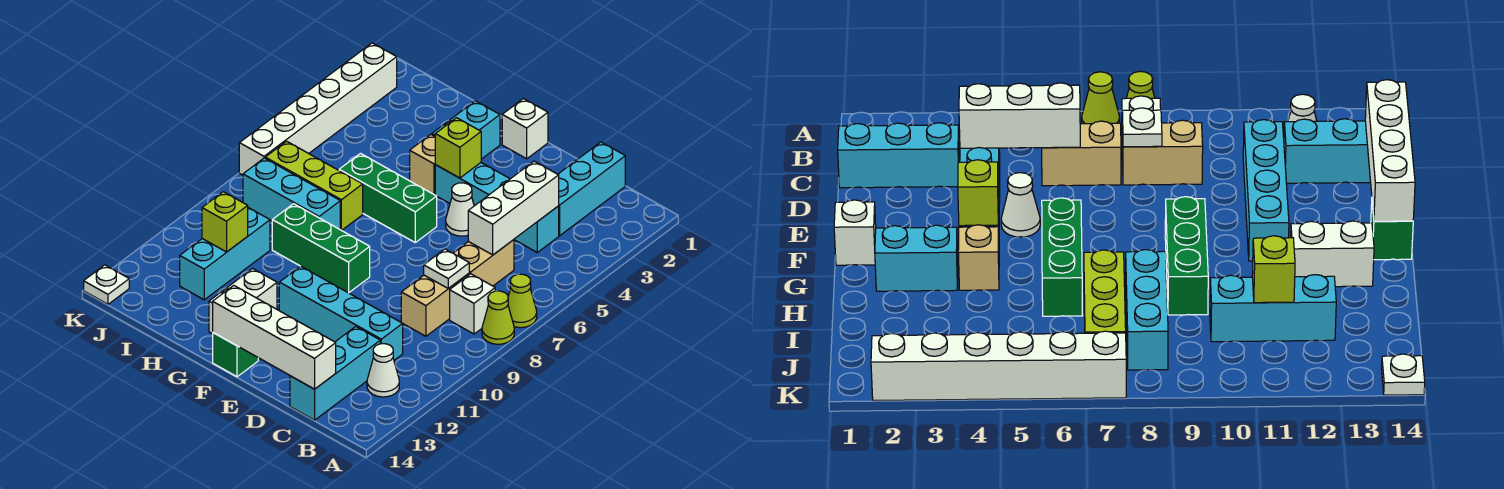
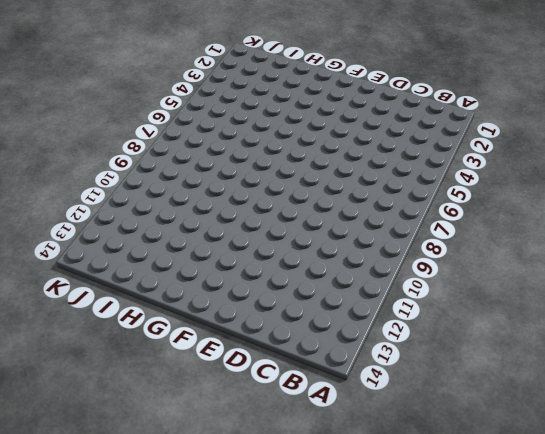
none -> lime 1x1 cone [508,274,537,328]
none -> lime 1x1 cone [482,291,514,344]
none -> white 1x1 brick [450,274,495,334]

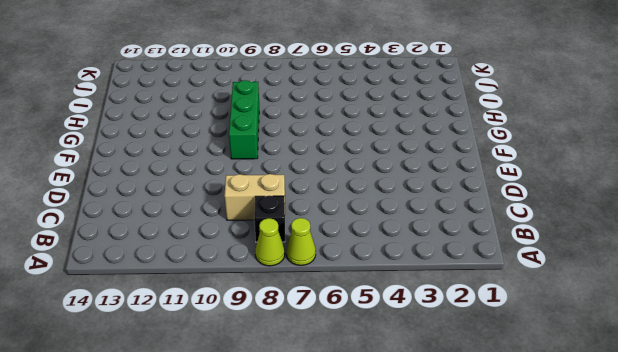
black 1x1 brick [254,196,285,242] -> white 1x1 brick [450,274,495,334]
none -> white 1x1 cone [367,344,399,397]
none -> cyan 1x3 brick [558,142,625,236]
none -> cyan 1x4 brick [435,163,559,252]

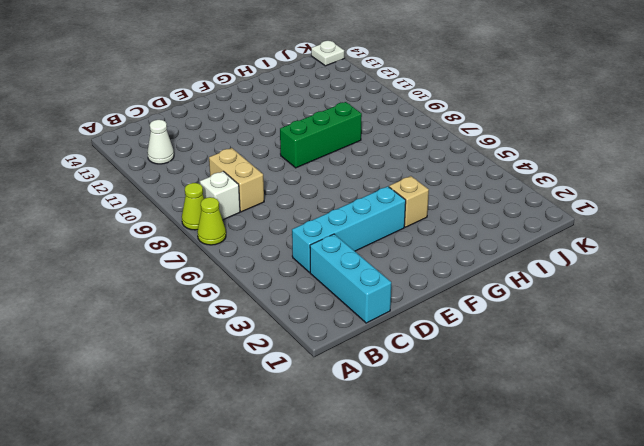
none -> tan 1x2 brick [454,240,514,286]
none -> cyan 1x4 brick [279,266,403,360]
none -> cyan 1x3 brick [290,327,380,420]

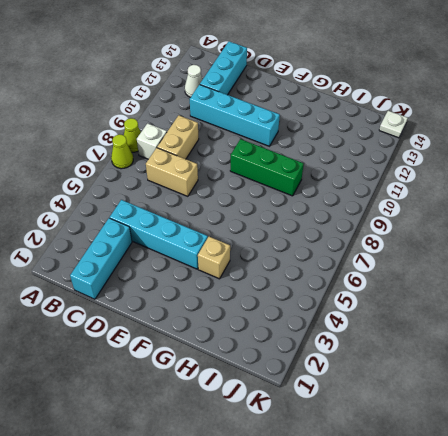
tan 1x2 brick [146,148,198,196] -> tan 1x2 brick turned to [454,240,514,286]
none -> white 1x1 cone [446,183,474,236]
none -> white 1x1 brick [502,99,548,159]
none -> green 1x3 brick [339,154,437,242]

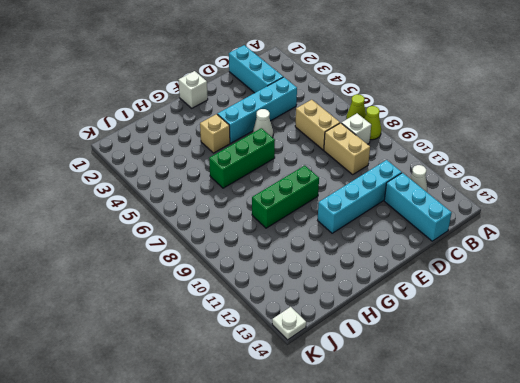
none -> green 1x1 brick [213,333,258,377]
none -> cyan 1x2 brick [432,101,500,159]
none -> white 1x2 brick [209,269,277,334]

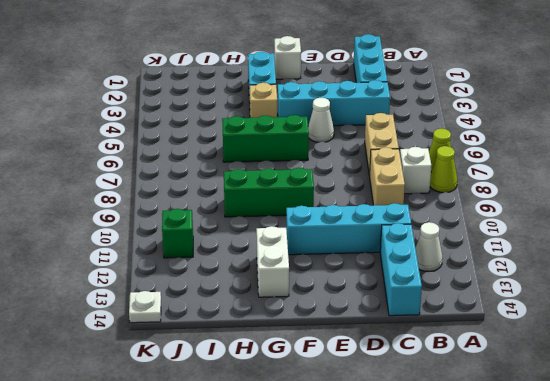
green 1x1 brick [162,209,193,258] -> green 1x1 brick moved to [213,333,258,377]
none -> lime 1x3 brick [265,141,363,230]
none -> cyan 1x3 brick [243,158,340,229]
none -> cyan 1x3 brick [180,208,270,300]

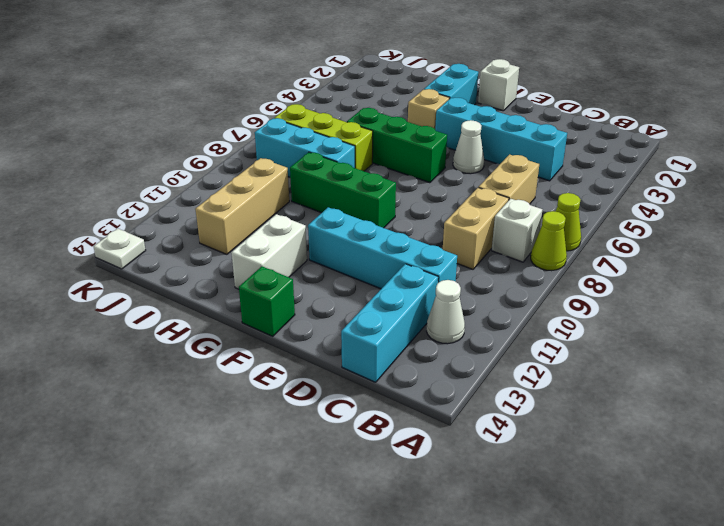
tan 1x3 brick [196,158,289,254] -> cyan 1x3 brick [180,208,270,300]
none -> cyan 1x3 brick [558,142,625,236]
none -> white 1x6 brick [239,43,397,175]
none -> white 1x3 brick [468,161,559,255]

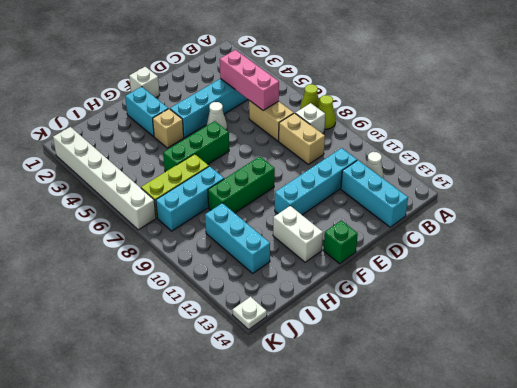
pink 1x3 brick [220,50,279,110] -> white 1x3 brick [468,161,559,255]
none -> cyan 1x3 brick [558,142,625,236]
none -> white 1x1 plate [424,249,469,289]
none -> white 1x4 brick [213,286,336,389]

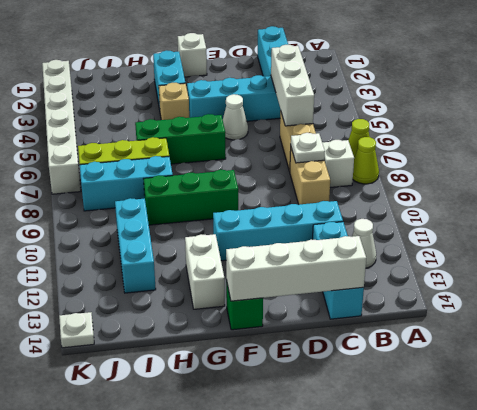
none -> lime 1x1 brick [435,118,481,178]
none -> lime 1x1 brick [202,192,248,252]

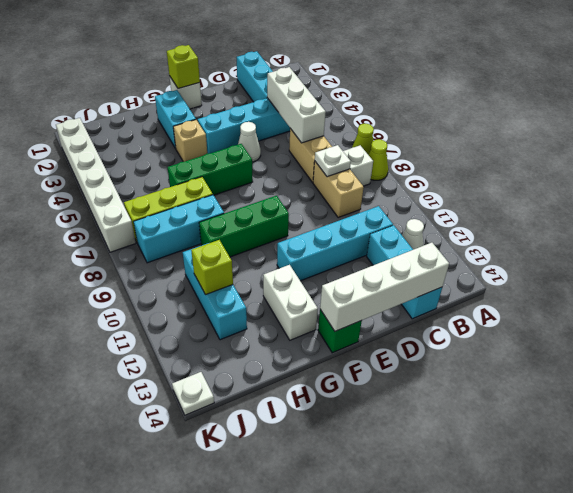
lime 1x1 brick [167,45,200,89] -> lime 1x1 brick moved to [435,118,481,178]

